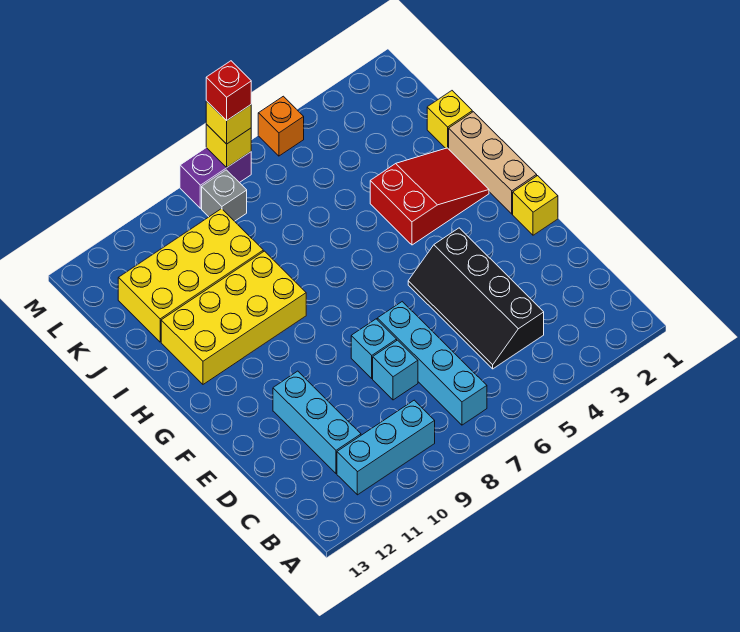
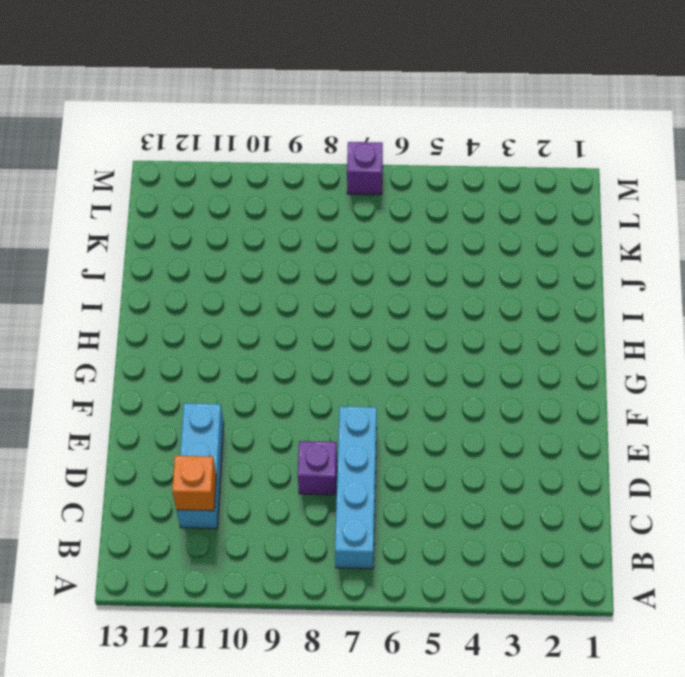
orange 1x1 brick [172,456,216,511] -> orange 1x1 brick moved to [258,96,304,156]
purple 1x1 brick [298,441,337,495] -> cyan 1x1 brick [373,340,418,400]
purple 1x1 brick [347,142,383,195] -> purple 1x2 brick [180,148,251,208]
none -> cyan 1x3 brick [337,400,435,495]
none -> black 2x4 slope [408,228,544,369]
none -> cyan 1x1 brick [351,319,397,378]

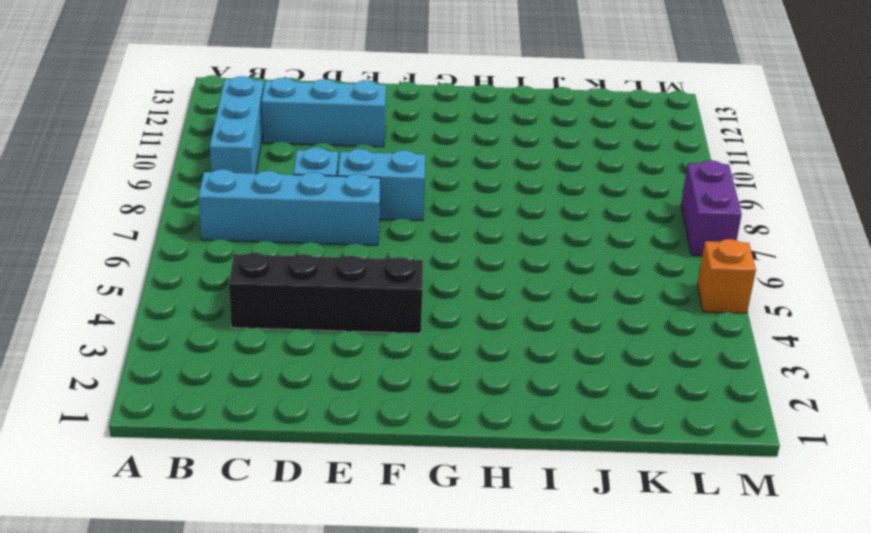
cyan 1x2 brick [338,149,425,221] -> cyan 1x1 brick [351,319,397,378]
none -> yellow 1x1 brick [513,176,558,235]
none -> tan 1x3 brick [449,112,537,214]
none -> red 2x3 slope [370,148,489,245]

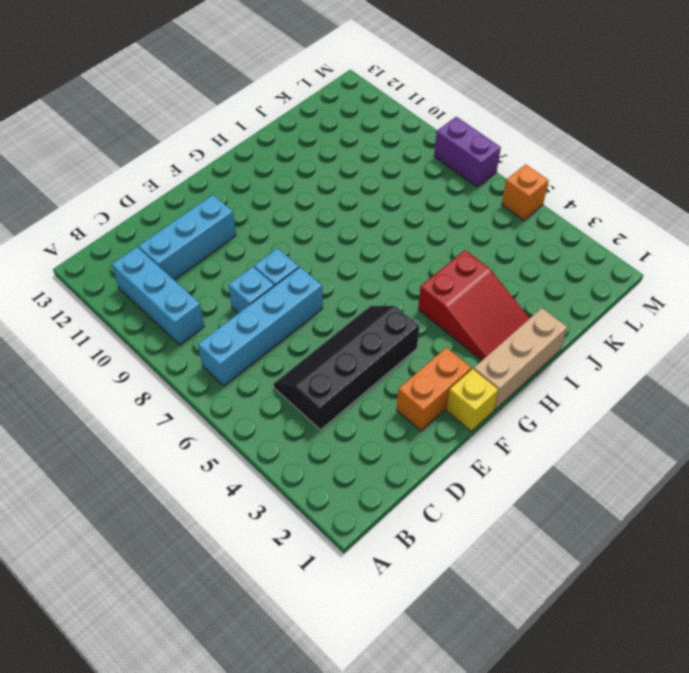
orange 1x2 brick [397,347,471,431] -> none
none -> yellow 2x4 brick [161,251,306,384]
none -> yellow 1x1 brick [427,91,472,149]
none -> yellow 2x4 brick [118,209,263,342]

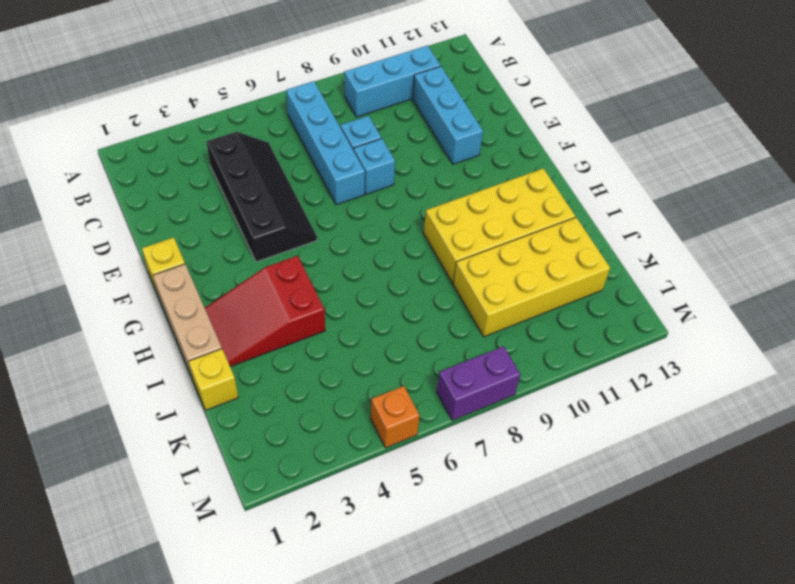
none -> grey 1x1 brick [202,170,247,221]
none -> yellow 1x1 brick [206,124,251,168]
none -> yellow 1x1 brick [206,101,251,144]

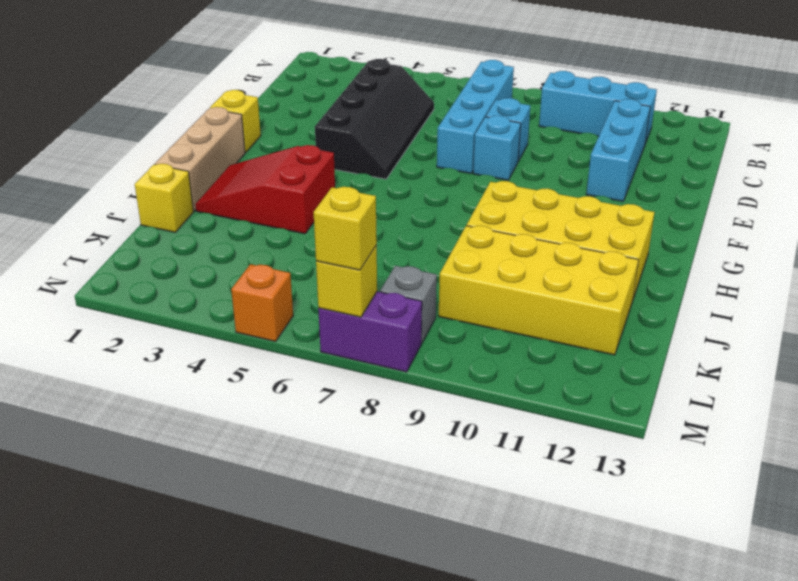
none -> red 1x1 brick [206,61,251,121]

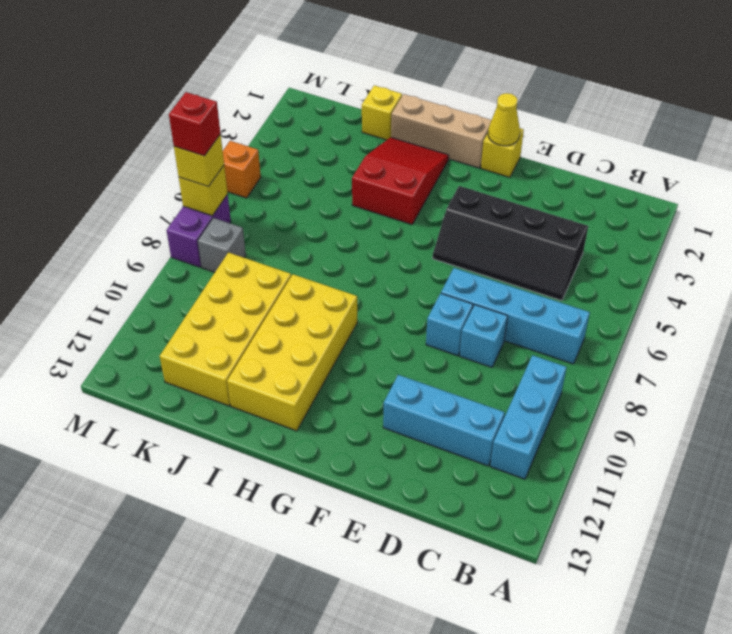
yellow 1x1 cone [488,93,520,146] -> none

